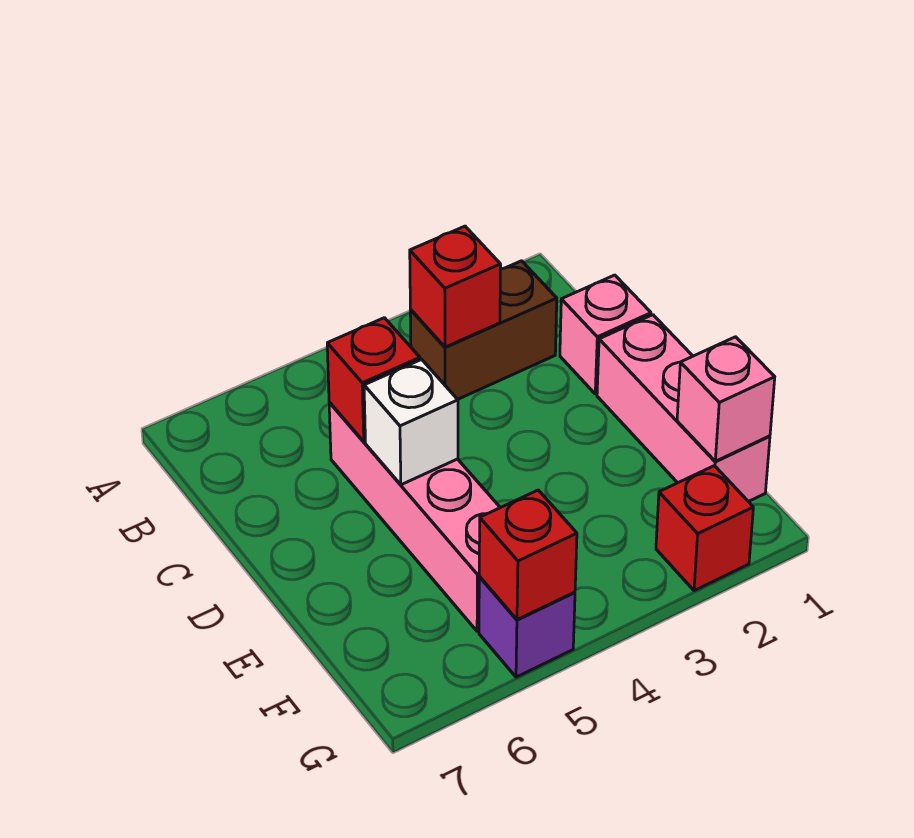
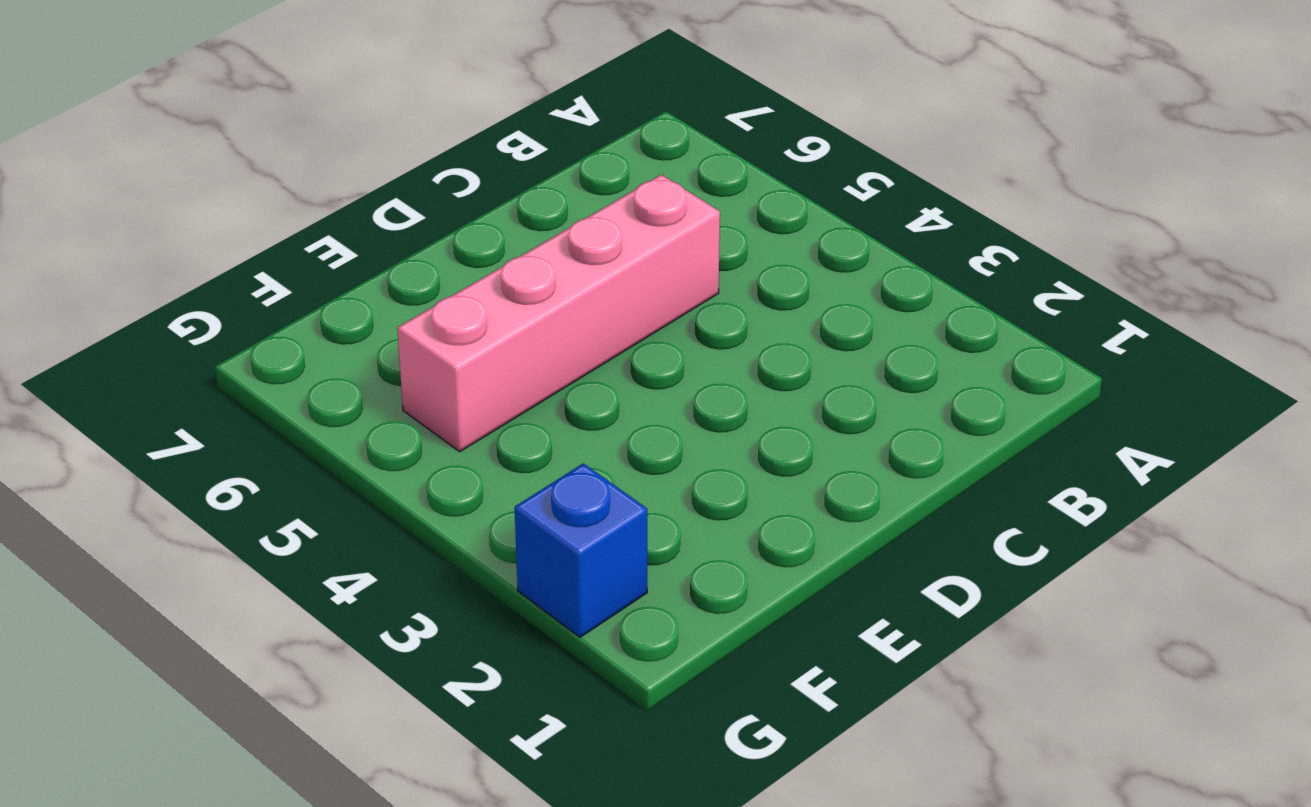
blue 1x1 brick [515,463,647,637] -> red 1x1 brick [656,466,753,591]
none -> brown 1x2 brick [410,261,557,399]
none -> pink 1x1 brick [560,275,651,394]

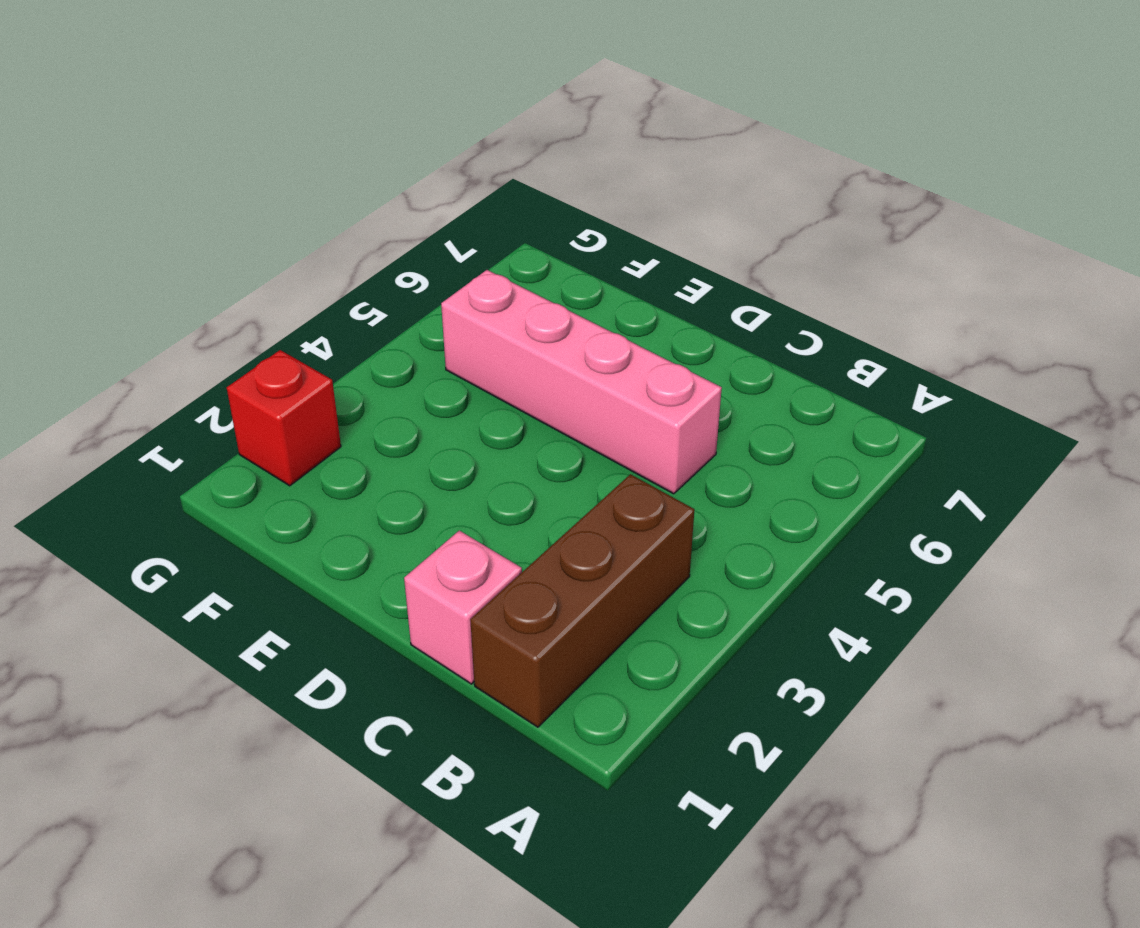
brown 1x3 brick [470,474,694,727] -> brown 1x2 brick [410,261,557,399]
none -> pink 1x3 brick [597,315,770,502]
none -> purple 1x1 brick [479,577,575,677]

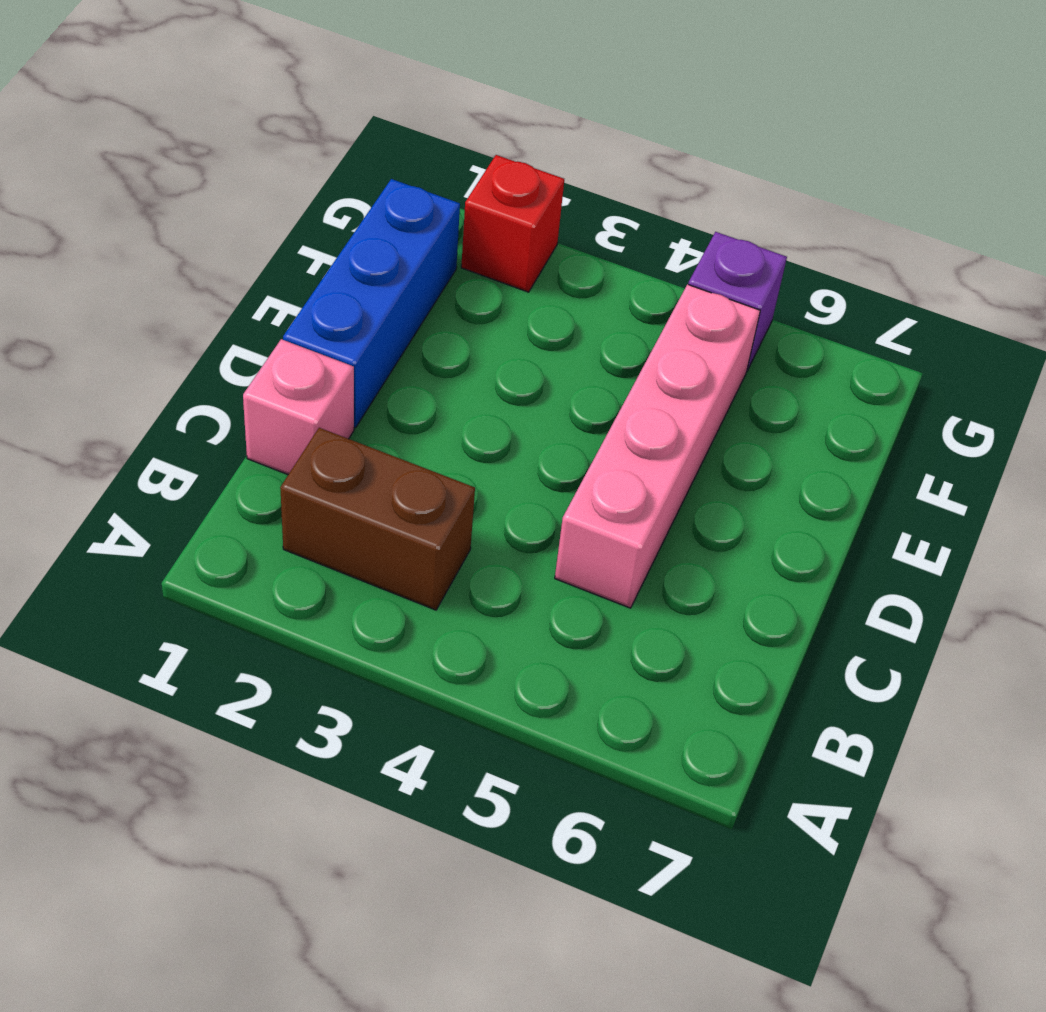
blue 1x3 brick [283,179,460,428] -> pink 1x3 brick [597,315,770,502]
none -> red 1x1 brick [410,226,501,347]
none -> red 1x1 brick [327,318,420,442]

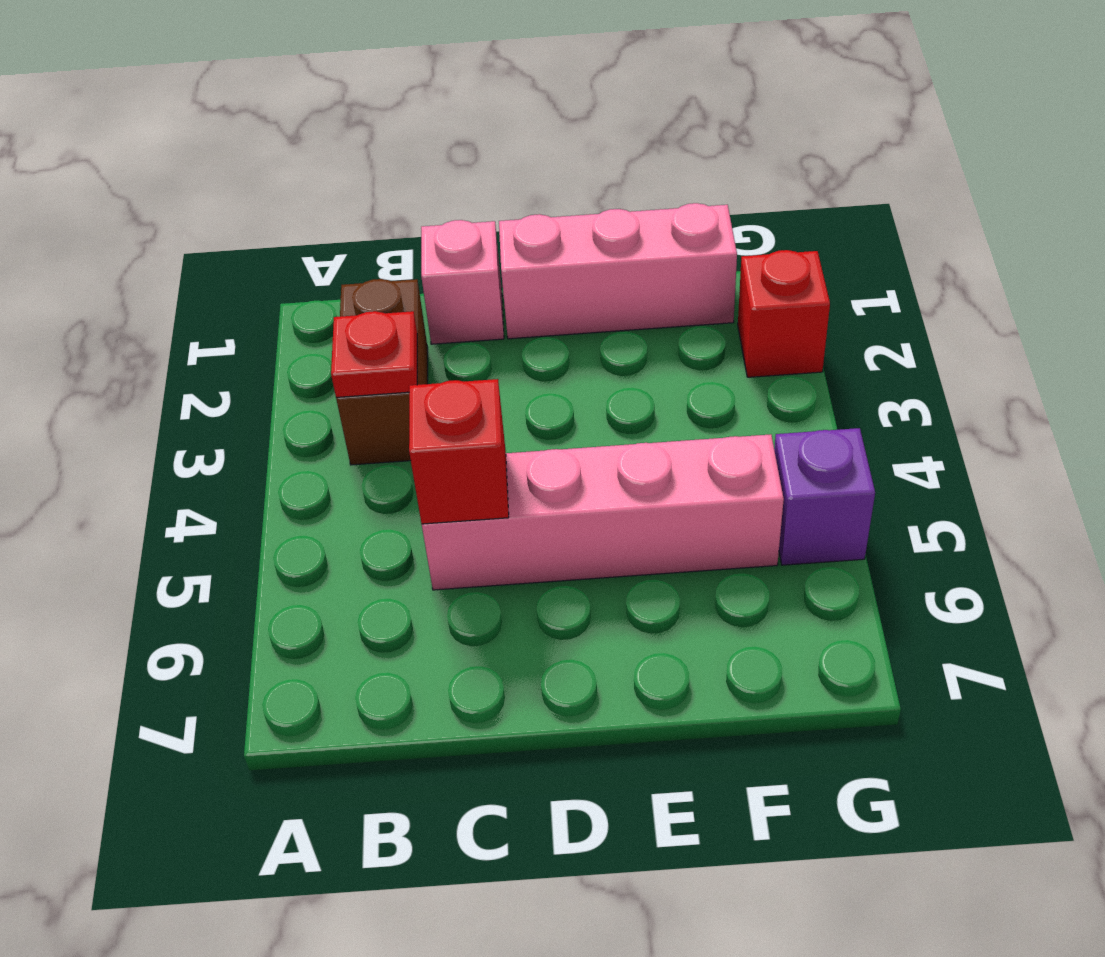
red 1x1 plate [331,311,417,397] -> red 1x1 brick [410,226,501,347]
none -> white 1x1 brick [364,359,458,485]
none -> pink 1x1 brick [677,337,775,461]

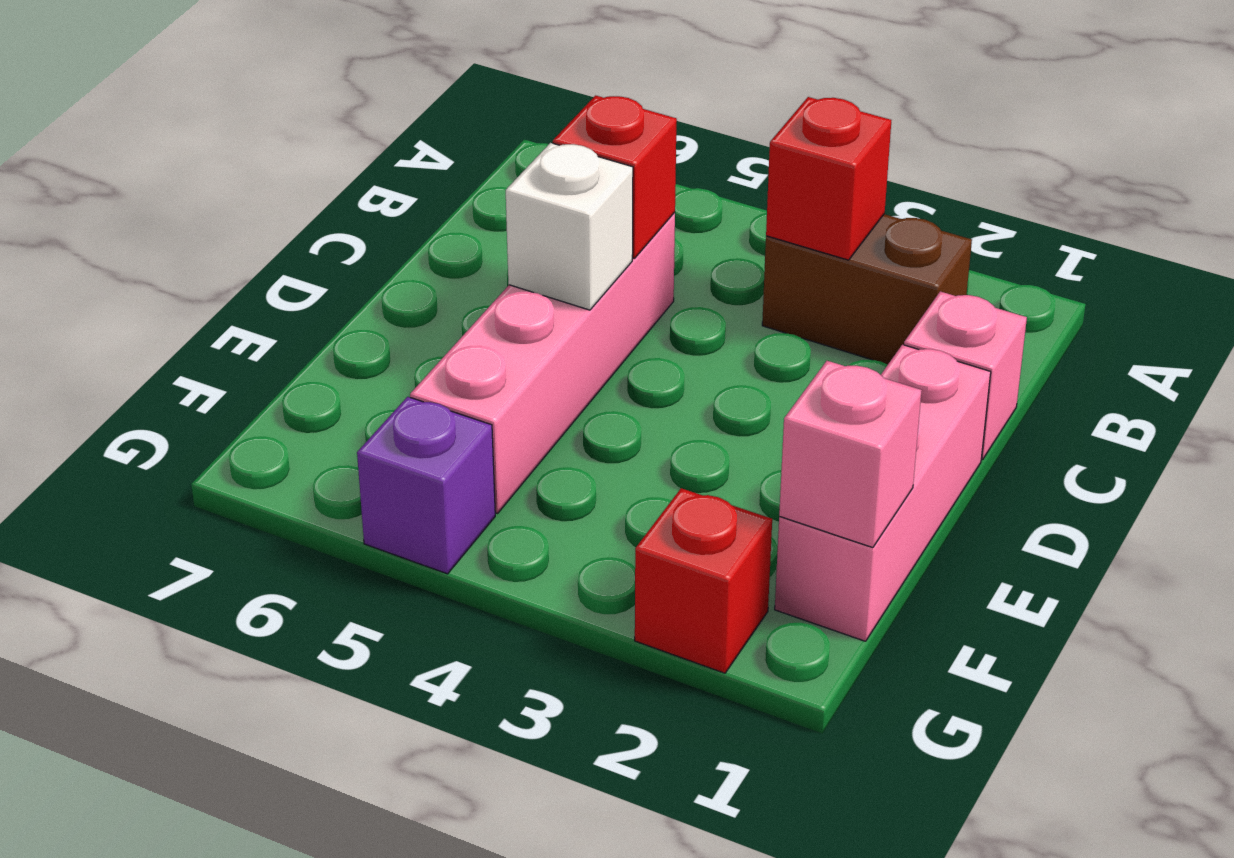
none -> red 1x1 brick [479,490,577,620]

